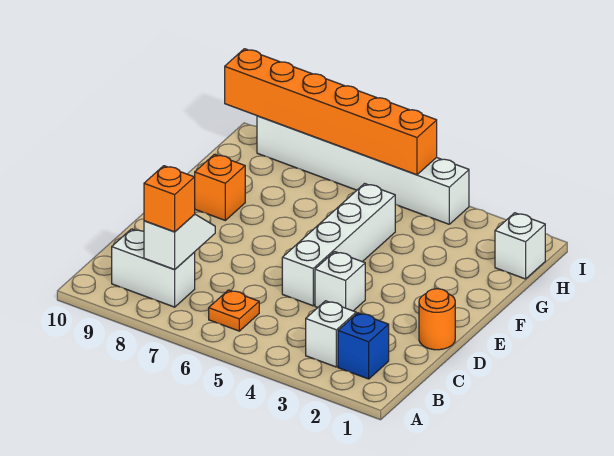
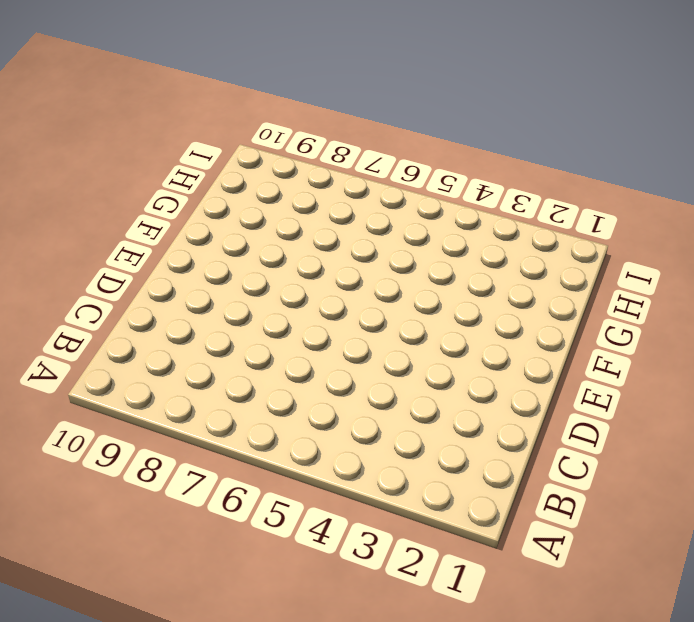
none -> blue 1x1 brick [338,313,389,379]
none -> white 1x1 brick [306,301,356,367]
none -> orange 1x1 plate [209,290,259,331]

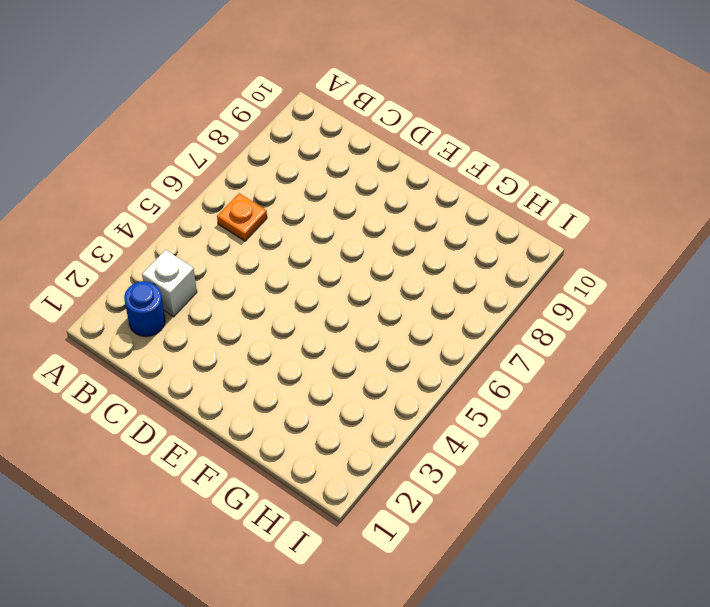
blue 1x1 round brick [124,281,165,337] -> blue 1x1 brick [338,313,389,379]
none -> white 1x2 brick [112,229,195,307]
none -> orange 1x1 round brick [419,289,455,350]
none -> white 1x1 brick [315,252,365,311]

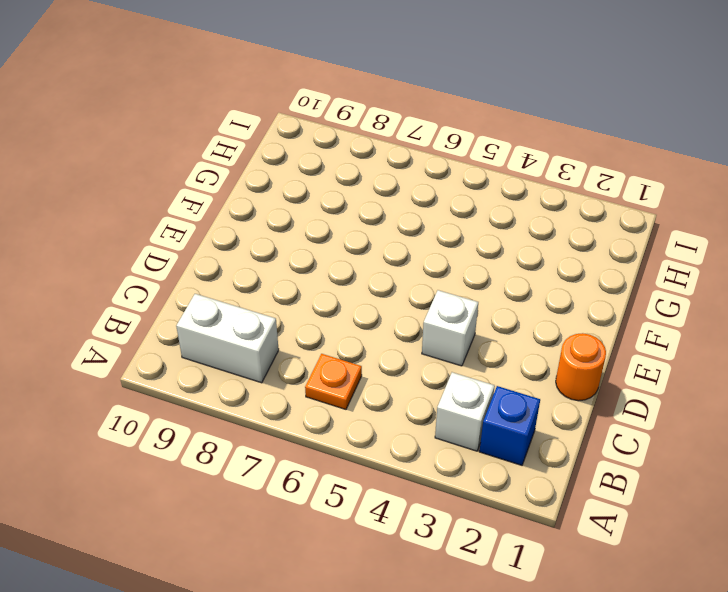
none -> white 1x4 brick [282,184,395,306]
none -> orange 1x1 brick [195,154,245,220]
none -> white 1x1 brick [495,213,545,279]

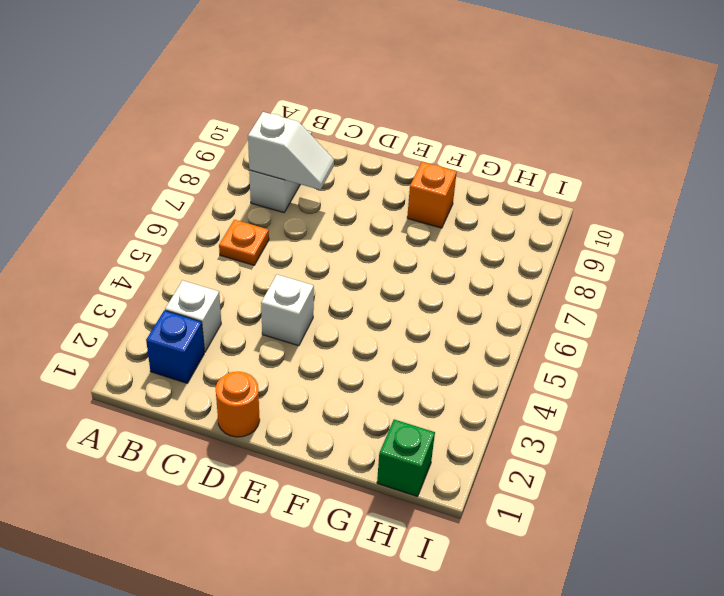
green 1x1 brick [377,419,435,496] -> white 1x1 brick [495,213,545,279]
none -> white 1x4 brick [282,184,395,306]
none -> white 1x6 brick [257,116,469,224]
none -> orange 1x6 brick [225,49,437,175]

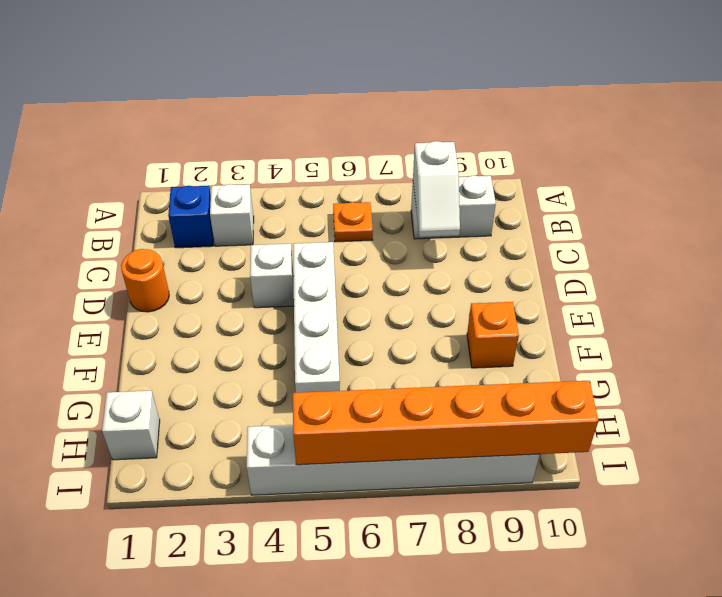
none -> orange 1x1 brick [144,166,195,232]

